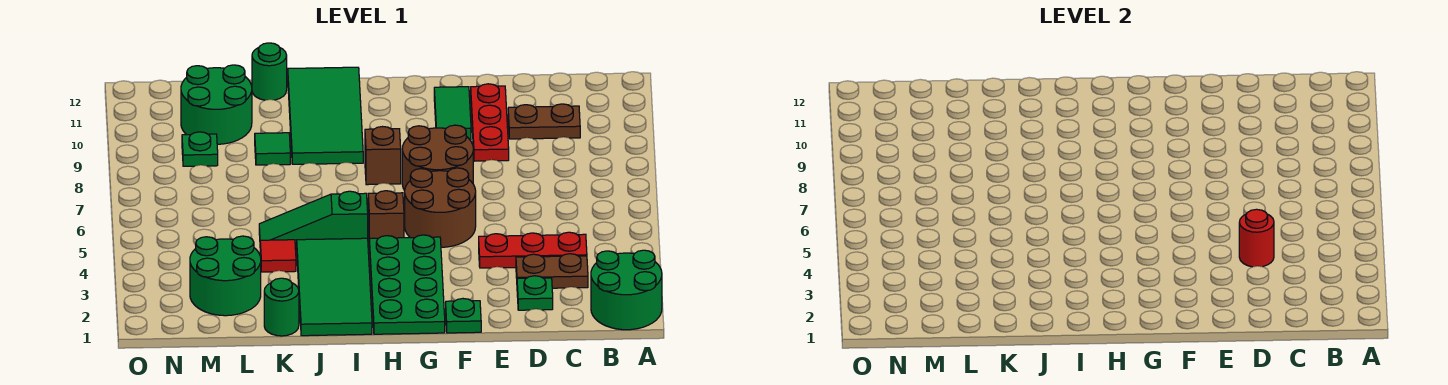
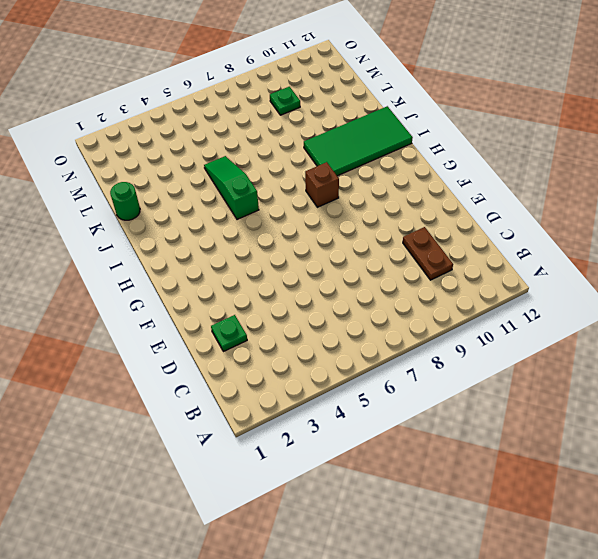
none -> green 2x2 round brick [591,250,662,330]
none -> brown 1x2 plate [516,254,588,288]
none -> red 1x3 plate [479,232,587,268]

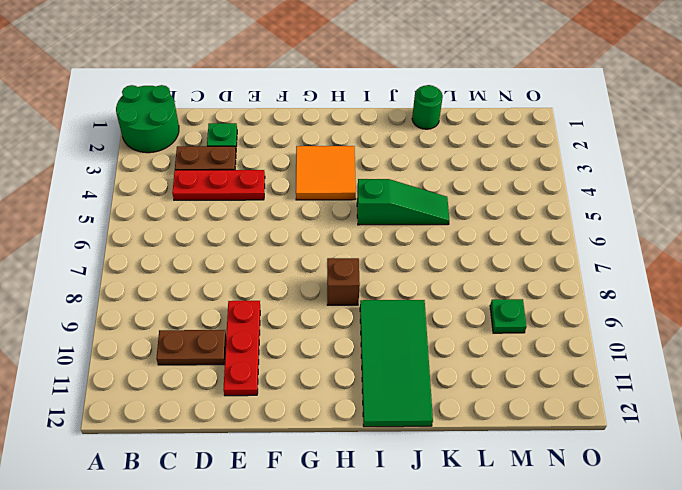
orange 2x2 tile [296,146,356,200] -> green 2x4 plate [369,235,445,334]
none -> green 1x1 plate [446,299,481,333]
none -> brown 2x2 round brick [405,168,476,247]
none -> brown 2x2 round brick [402,125,473,191]

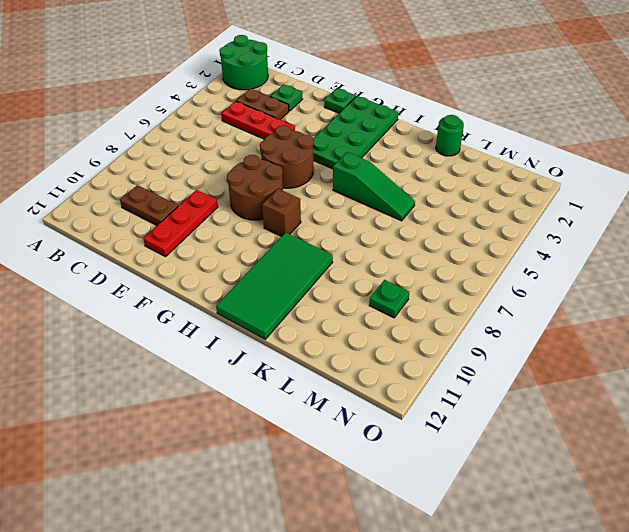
none -> green 1x2 tile [434,87,471,140]
none -> brown 1x1 brick [368,191,404,238]
none -> green 2x4 tile [297,238,372,336]

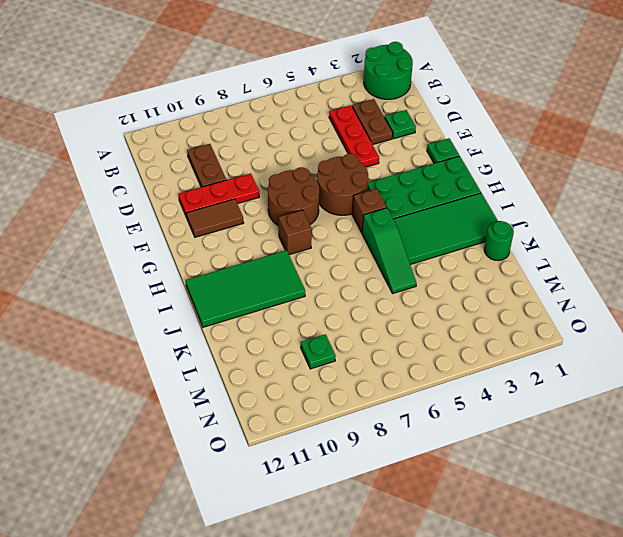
brown 1x2 tile [186,199,244,237] -> green 1x2 tile [434,87,471,140]
none -> red 1x1 tile [260,240,296,272]
none -> green 1x1 tile [255,133,290,165]
none -> green 1x1 round brick [252,43,287,100]

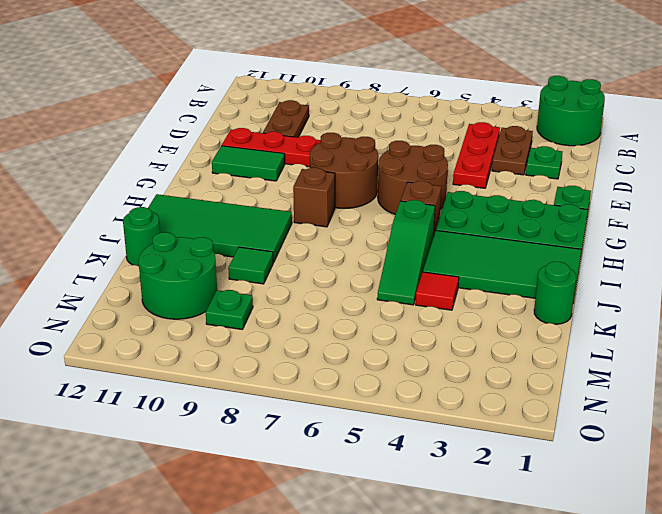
none -> green 2x2 round brick [190,236,261,316]
none -> red 1x1 round brick [1239,209,1274,267]

